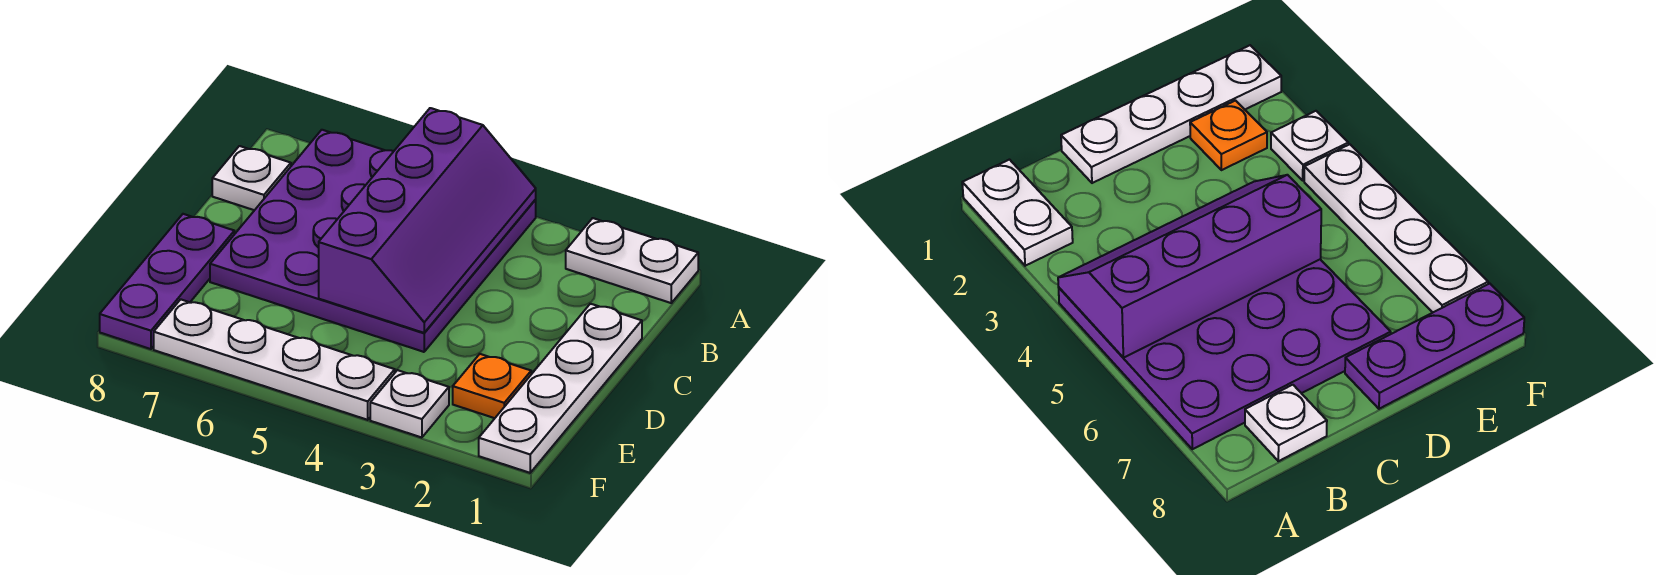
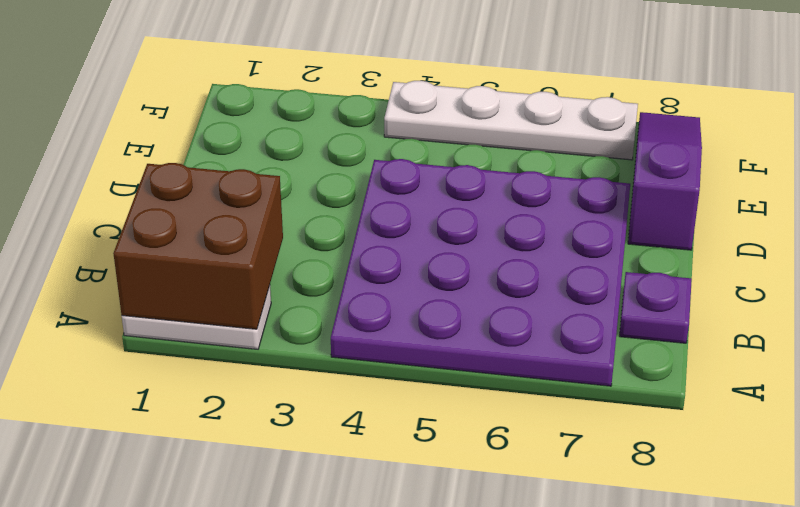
brown 2x2 brick [113,163,283,329] -> none
purple 1x1 plate [620,272,692,343] -> white 1x1 plate [212,146,291,210]
purple 1x3 slope [628,112,702,250] -> purple 1x3 plate [100,214,234,349]
none -> white 1x4 plate [479,304,642,473]
none -> orange 1x1 plate [453,354,531,418]

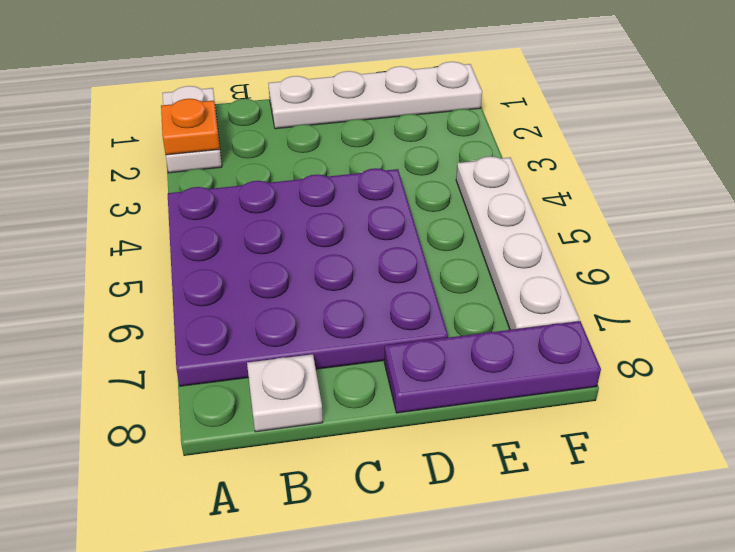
orange 1x1 plate [161,99,220,155] -> orange 1x1 plate moved to [453,354,531,418]
none -> white 1x1 plate [370,370,449,438]
none -> purple 2x4 slope [319,108,536,333]

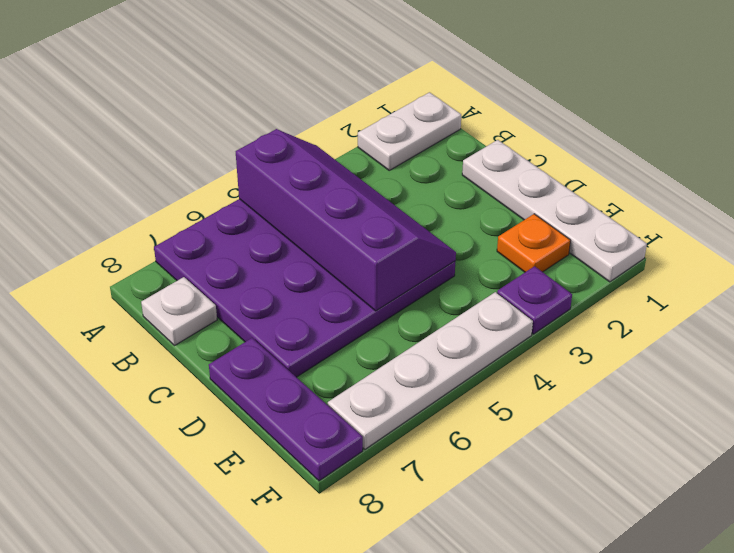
purple 1x1 plate [497,266,572,334] -> white 1x1 plate [370,370,449,438]

